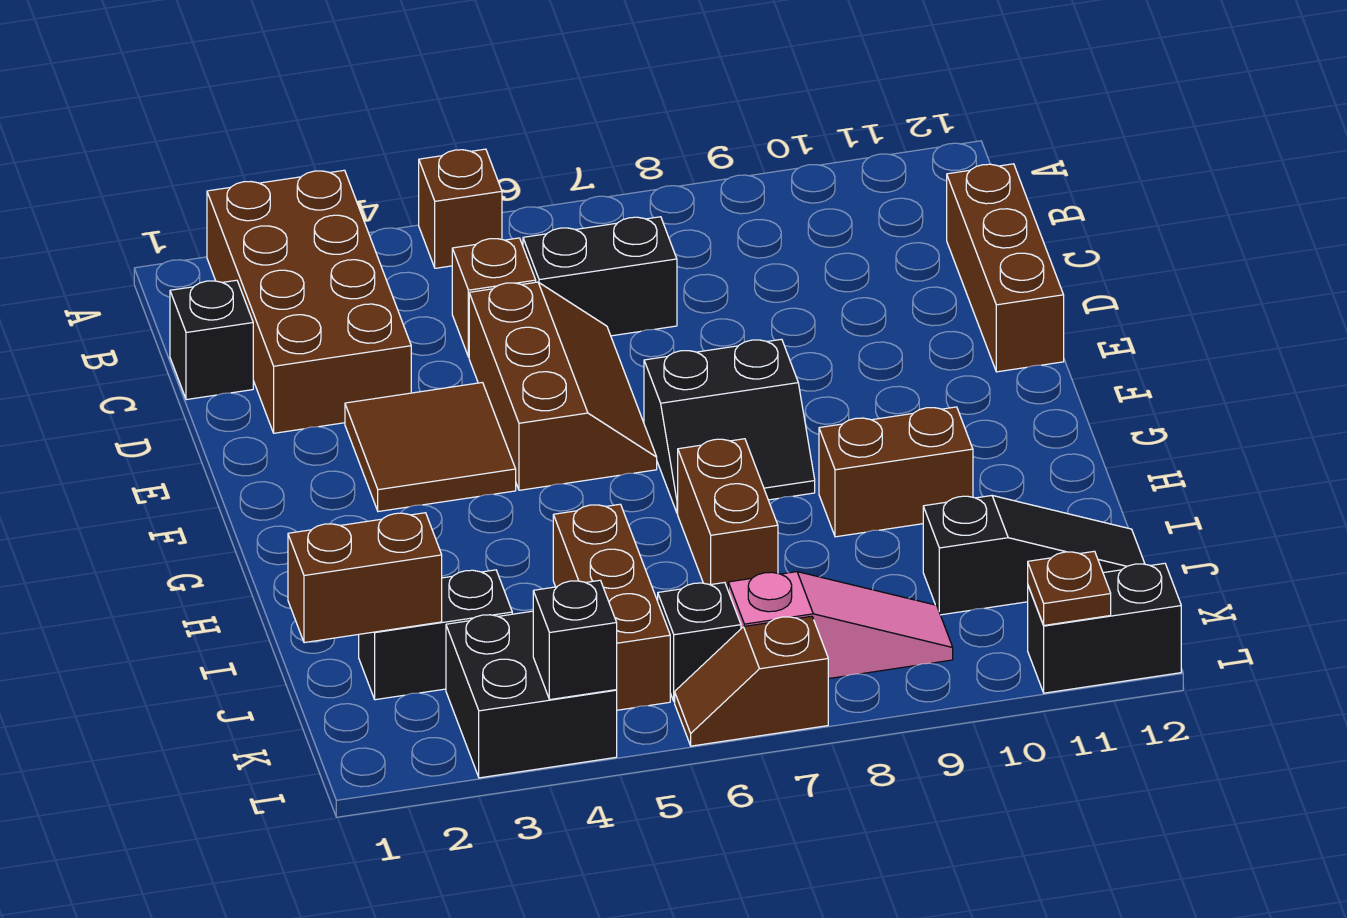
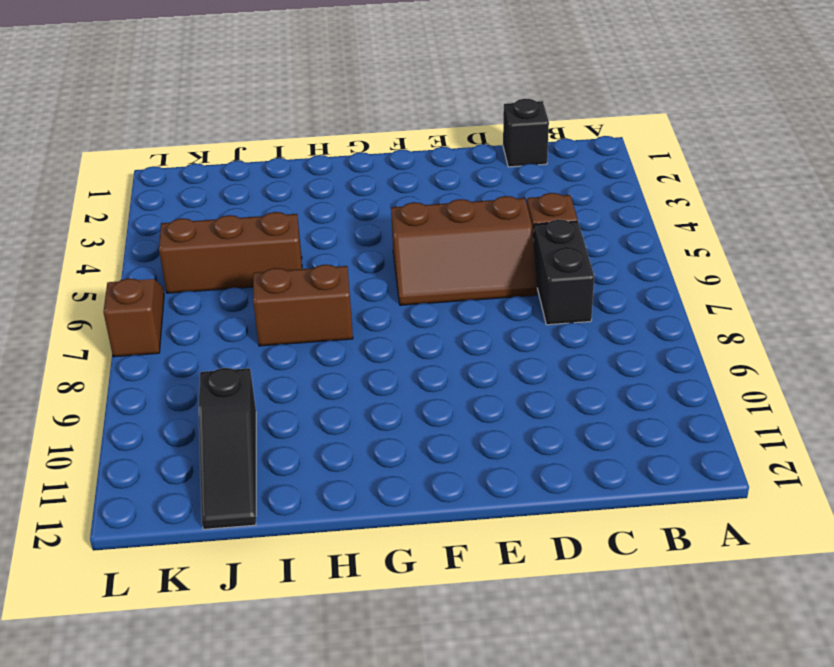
none -> brown 2x4 brick [207,170,411,433]
none -> brown 1x1 brick [419,149,502,268]
none -> brown 1x3 brick [947,164,1064,372]

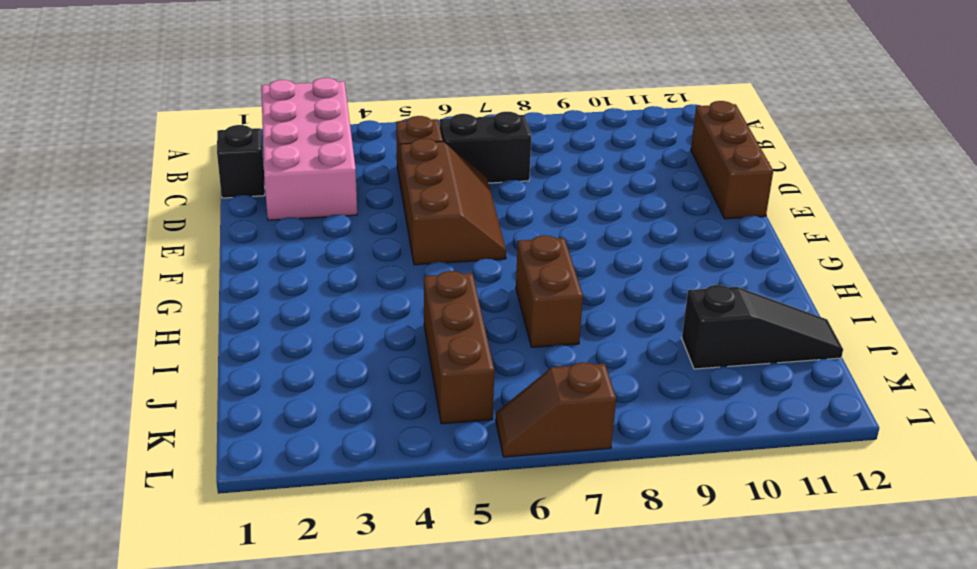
pink 2x4 brick [261,78,357,220] -> brown 2x4 brick [207,170,411,433]
none -> brown 1x1 brick [419,149,502,268]
none -> brown 2x2 tile [345,382,516,512]
none -> black 2x2 slope [644,339,815,514]

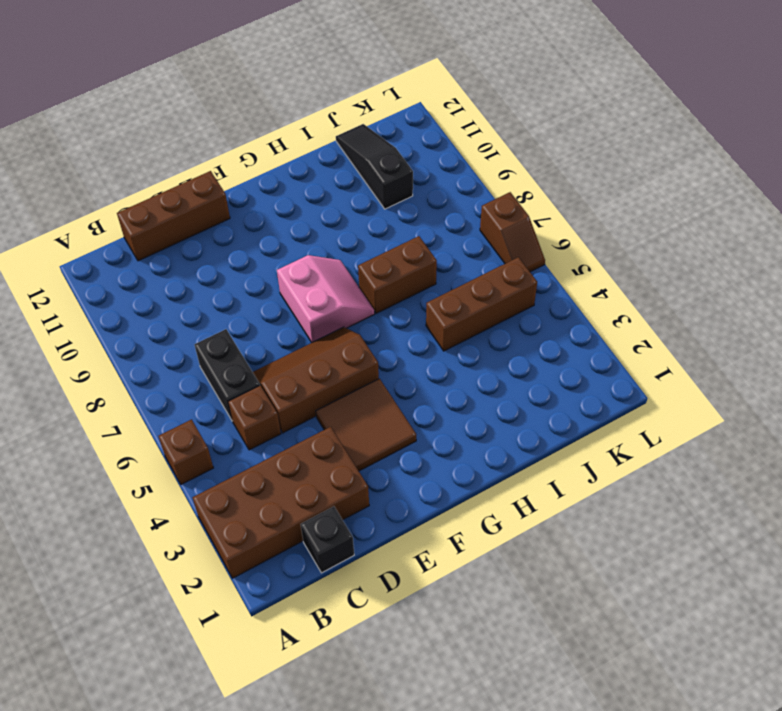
pink 2x2 slope [277,255,375,342] -> black 2x2 slope [644,339,815,514]
none -> brown 1x2 brick [819,407,973,537]
none -> black 1x2 brick [359,570,512,700]
none -> black 2x2 brick [446,611,617,778]

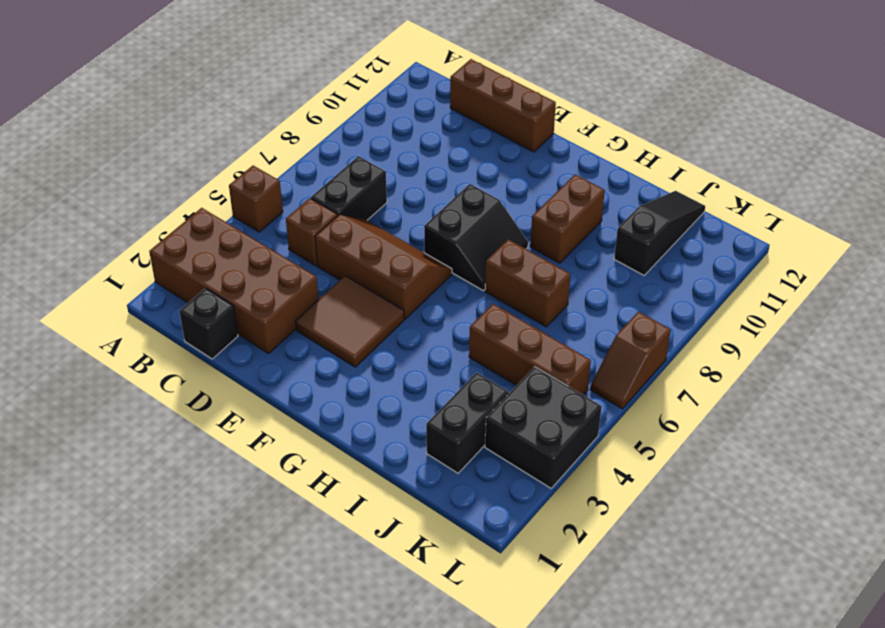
none -> black 1x1 brick [658,583,741,702]
none -> pink 1x3 slope [728,572,953,679]
none -> black 1x2 brick [1028,563,1181,693]

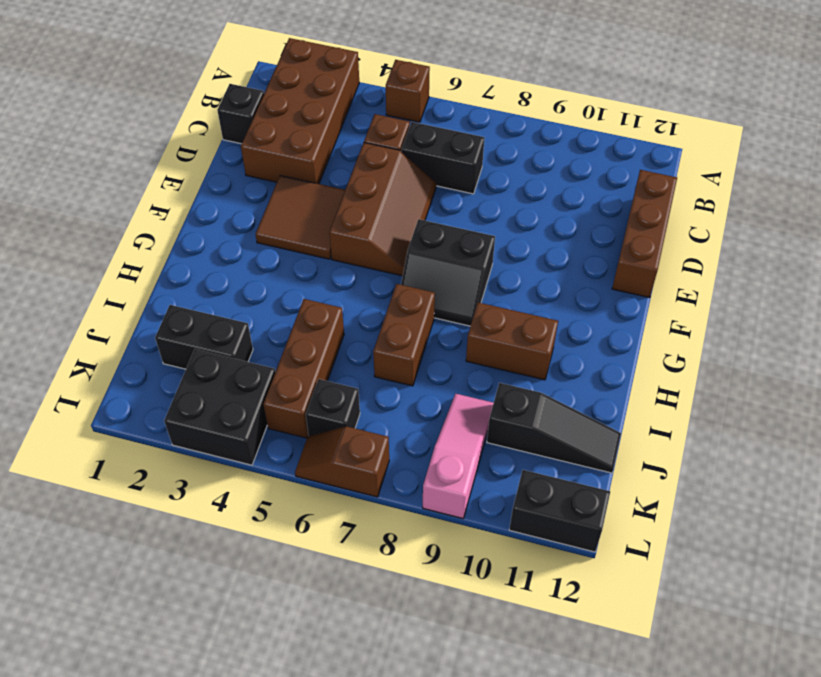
pink 1x3 slope [423,394,493,519] -> pink 1x3 slope turned to [728,572,953,679]
none -> brown 1x2 brick [288,513,442,643]
none -> black 1x1 brick [533,580,617,699]
none -> brown 1x1 plate [1028,551,1111,625]

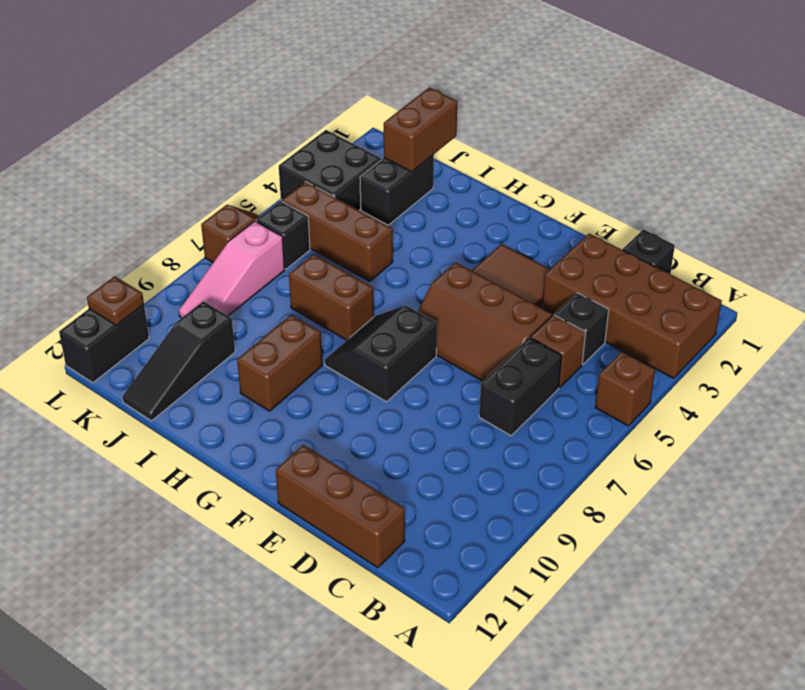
black 1x1 brick [554,293,609,364] -> black 1x1 brick moved to [533,580,617,699]

